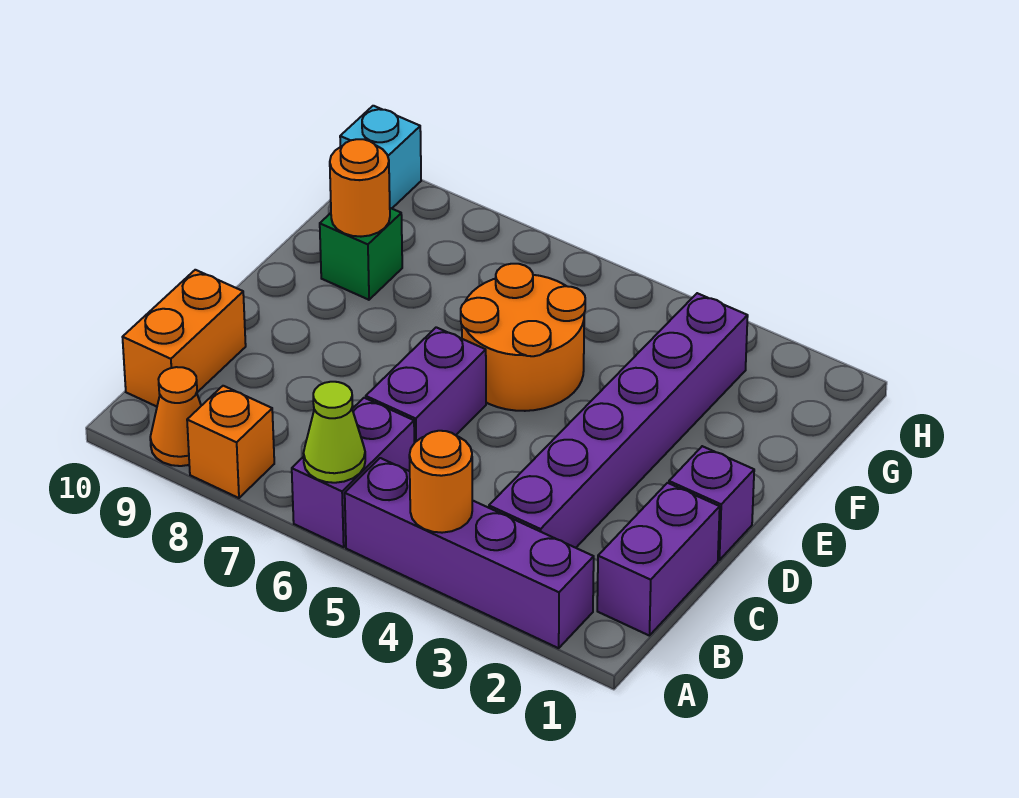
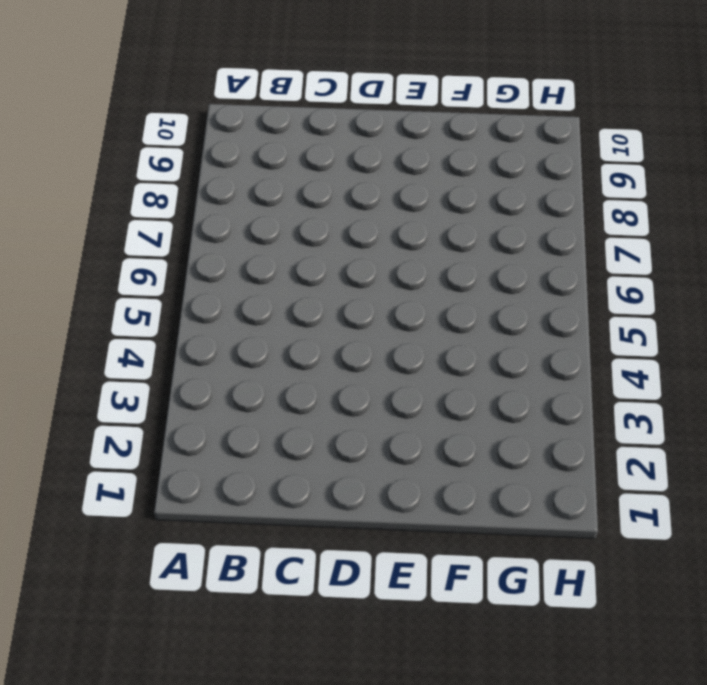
none -> purple 1x4 brick [345,458,594,648]
none -> purple 1x2 brick [292,398,414,547]
none -> orange 1x1 brick [187,386,274,498]

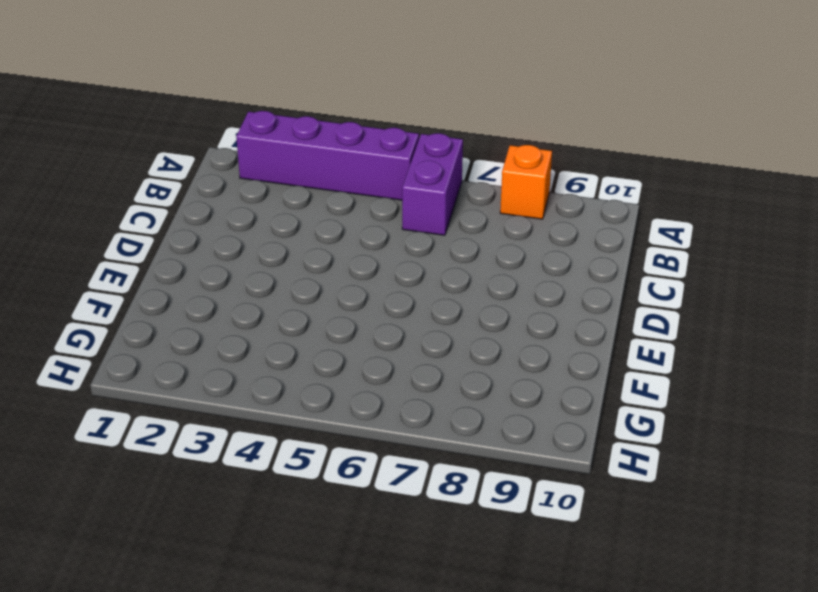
none -> orange 1x1 cone [150,367,201,466]
none -> purple 1x2 brick [597,483,720,635]
none -> purple 1x6 brick [489,293,748,548]

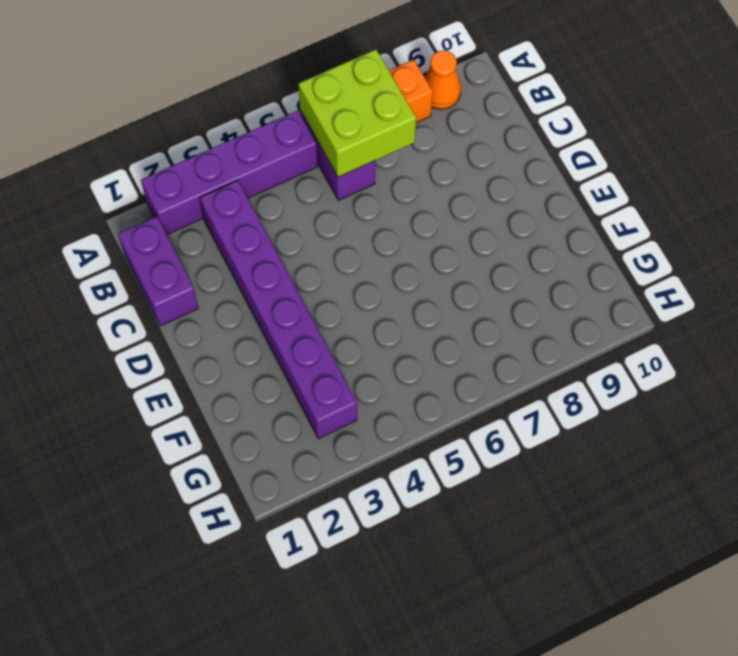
lime 2x2 brick [298,49,416,177] -> lime 1x1 cone [304,382,365,483]
none -> orange 1x2 brick [123,270,246,407]
none -> purple 1x2 brick [366,327,486,443]
none -> purple 1x1 brick [669,446,754,560]

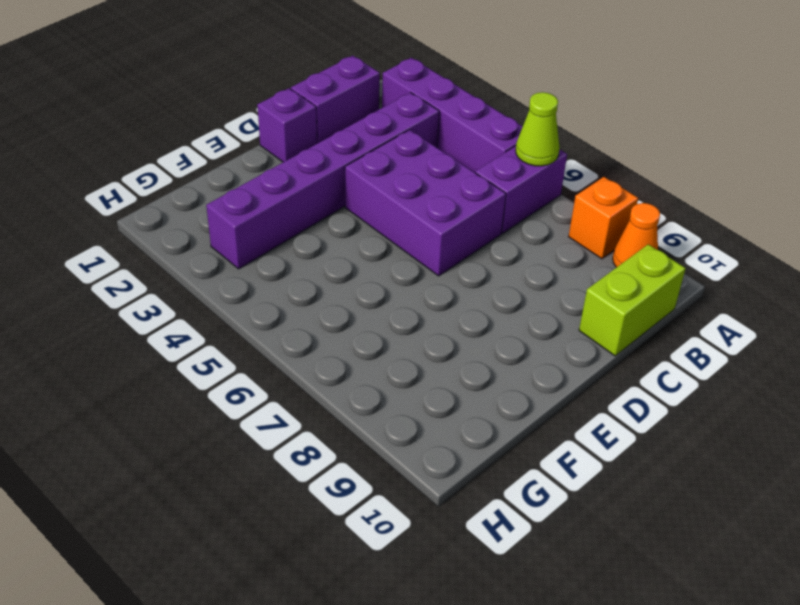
lime 1x2 brick [579,244,686,356] -> orange 1x2 brick [123,270,246,407]
purple 2x3 brick [345,130,506,276] -> purple 1x2 brick [366,327,486,443]
none -> orange 2x2 round brick [461,264,585,411]
none -> green 1x1 brick [320,208,402,300]
none -> cyan 1x1 brick [340,106,421,208]

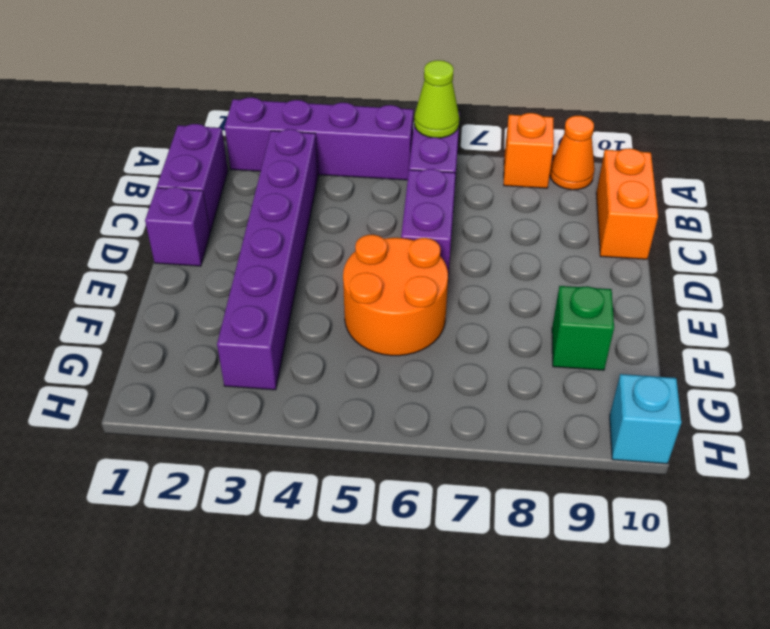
none -> orange 1x1 round brick [409,431,472,533]
none -> orange 1x1 round brick [330,139,390,237]

